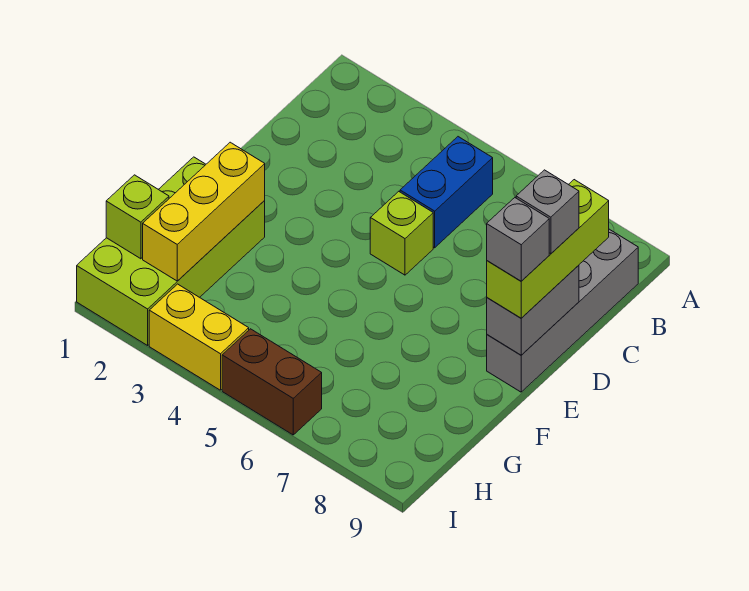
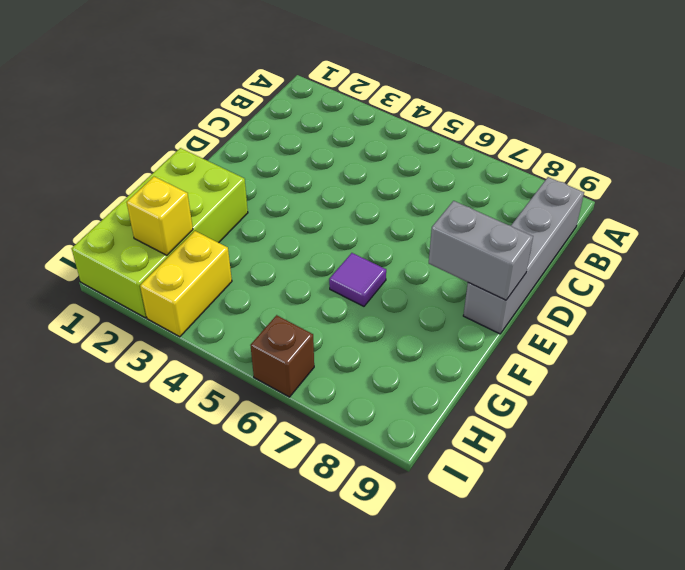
grey 1x2 brick [429,201,533,300] -> grey 1x2 brick turned to [487,265,579,355]
purple 1x1 tile [329,253,386,306] -> none
yellow 1x1 brick [127,176,193,255] -> yellow 1x3 brick [143,142,265,281]
yellow 1x2 brick [140,231,232,337] -> yellow 1x2 brick turned to [149,284,249,390]
brown 1x1 brick [250,315,314,397] -> brown 1x2 brick [222,329,322,435]
none -> blue 1x2 brick [400,137,493,248]
none -> lime 1x1 brick [370,191,433,275]
none -> lime 1x1 brick [106,175,169,259]

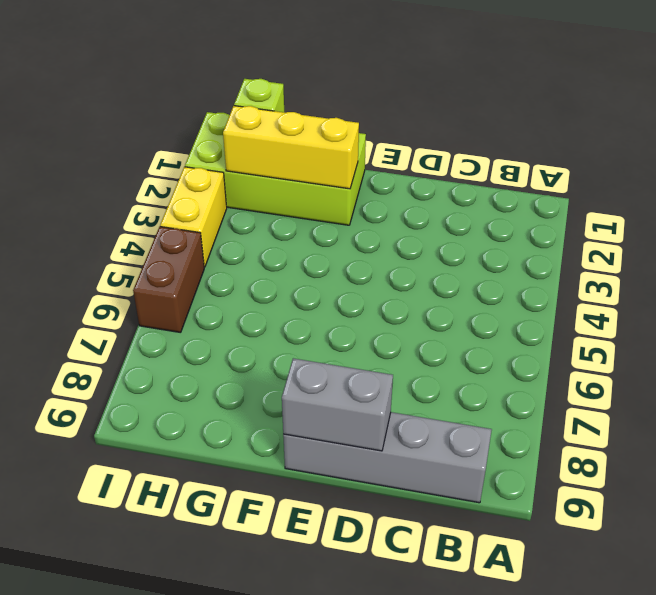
none -> blue 1x2 brick [400,137,493,248]
none -> lime 1x1 brick [370,191,433,275]
none -> lime 1x3 brick [487,180,609,318]

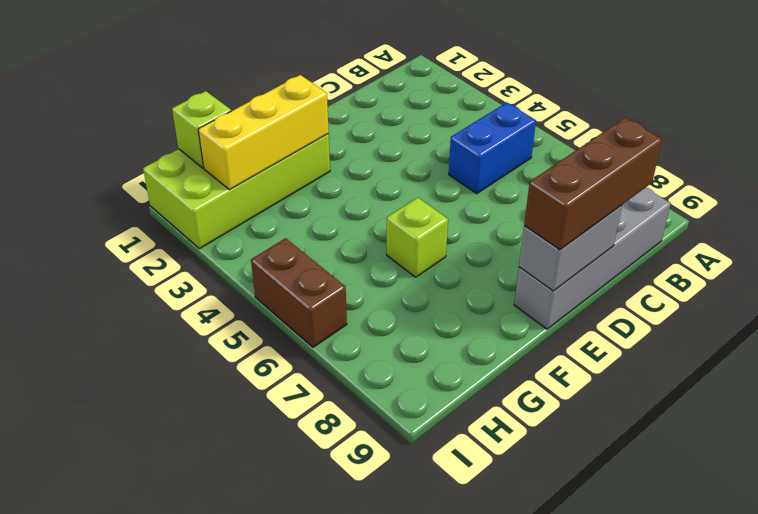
brown 1x3 brick [524,118,662,250] -> lime 1x3 brick [487,180,609,318]
lime 1x1 brick [387,198,448,277] -> lime 1x1 brick moved to [370,191,433,275]
none -> yellow 1x2 brick [149,284,249,390]
none -> grey 1x1 brick [516,170,579,254]
none -> grey 1x1 brick [487,198,549,281]

